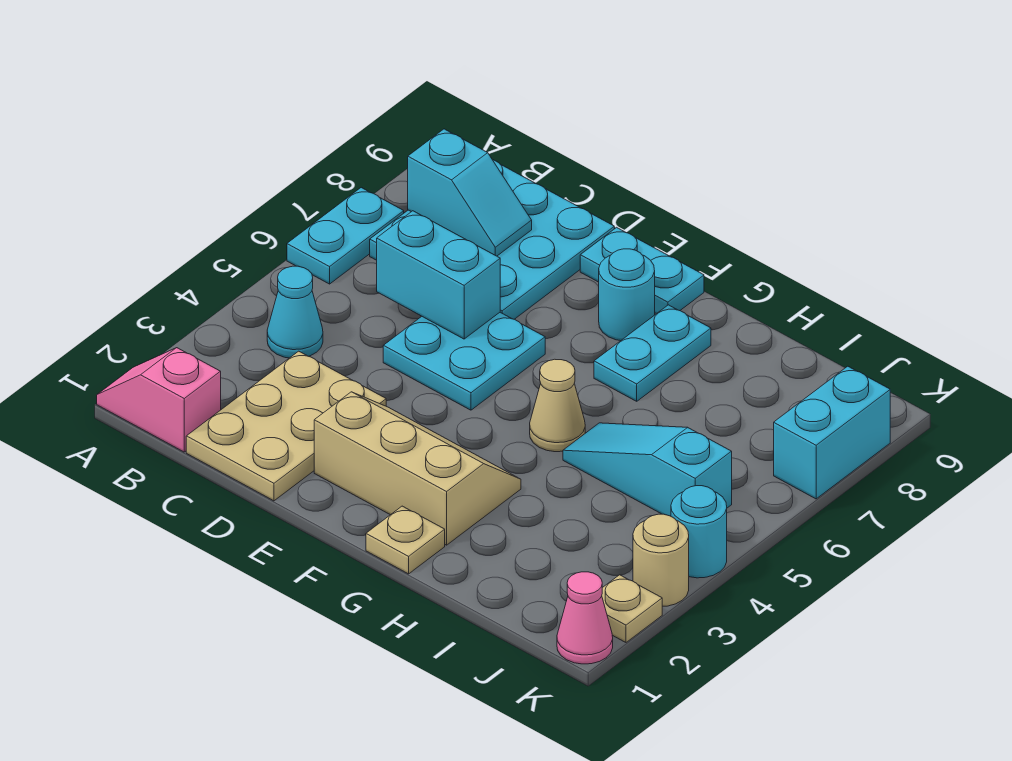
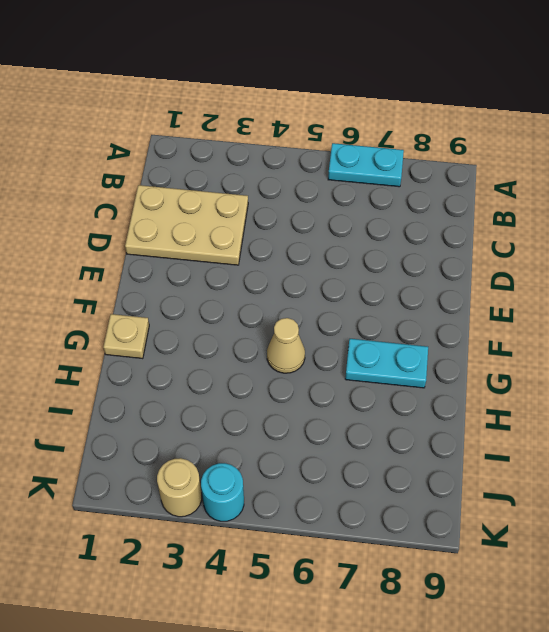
none -> pink 1x2 slope [97,348,221,452]
none -> cyan 1x1 cone [267,266,323,358]
none -> cyan 3x3 plate [370,160,614,319]

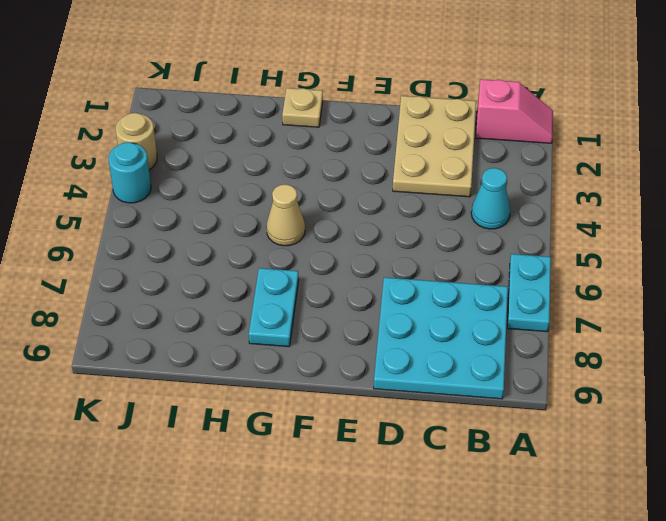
none -> cyan 2x2 plate [383,312,545,410]
none -> tan 2x3 slope [314,392,521,545]
none -> cyan 1x2 plate [580,227,704,314]

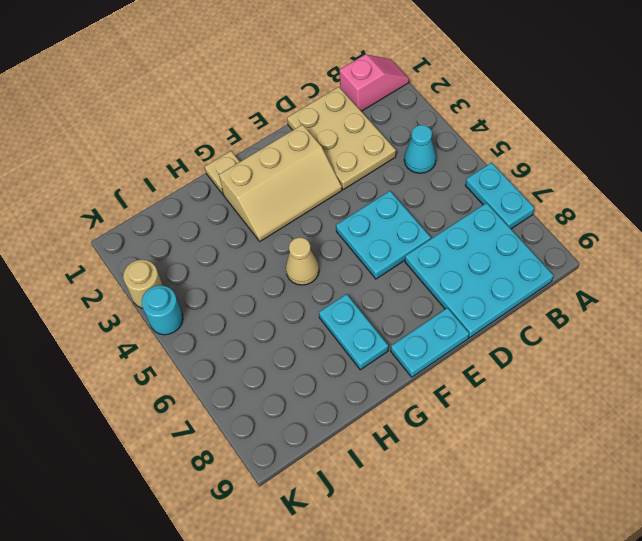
none -> cyan 1x1 round brick [599,249,655,341]
none -> cyan 1x3 slope [563,423,732,516]
none -> pink 1x1 cone [557,572,613,664]

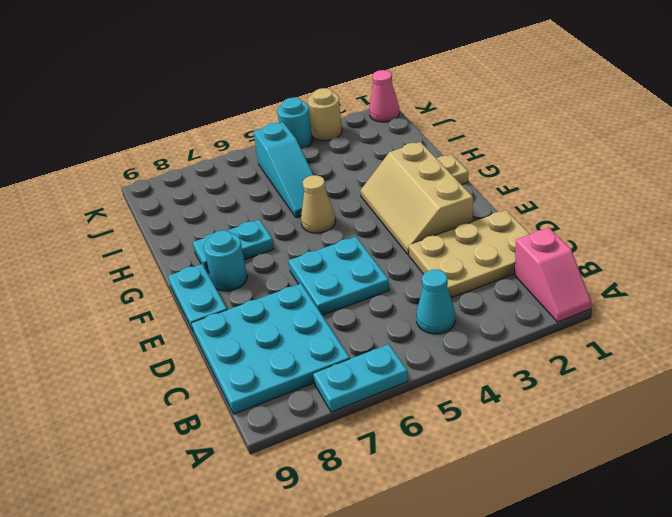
none -> tan 1x1 plate [602,575,662,642]
none -> cyan 1x2 brick [774,366,890,499]
none -> cyan 1x2 slope [408,129,532,256]

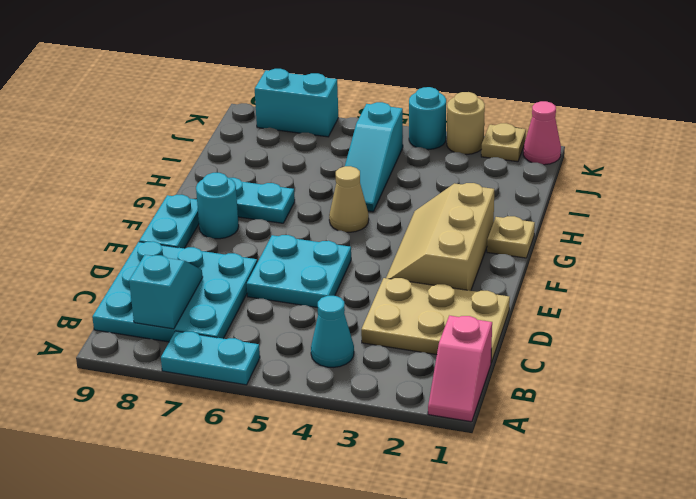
none -> cyan 1x2 brick [377,211,500,339]

